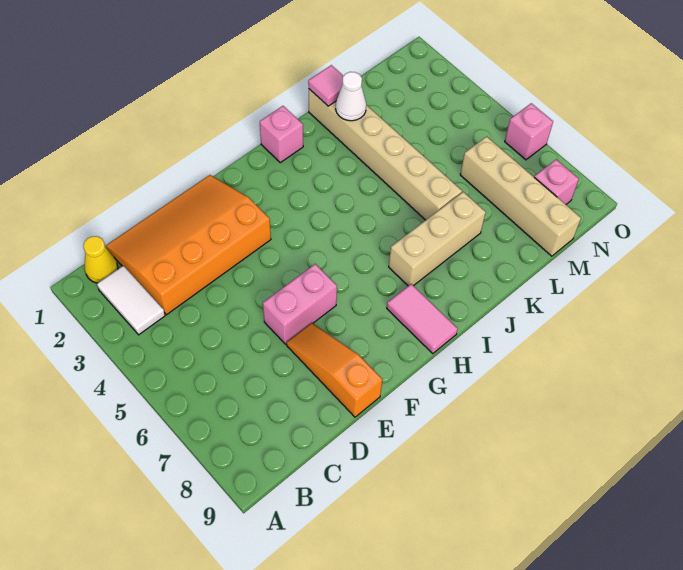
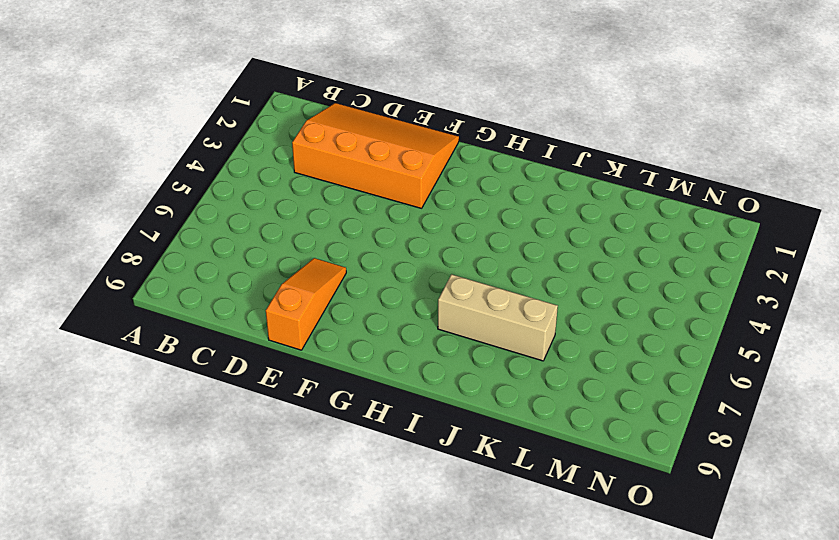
none -> yellow 1x1 cone [83,236,118,283]
none -> white 1x2 tile [97,266,165,335]
none -> pink 1x2 brick [263,264,337,344]

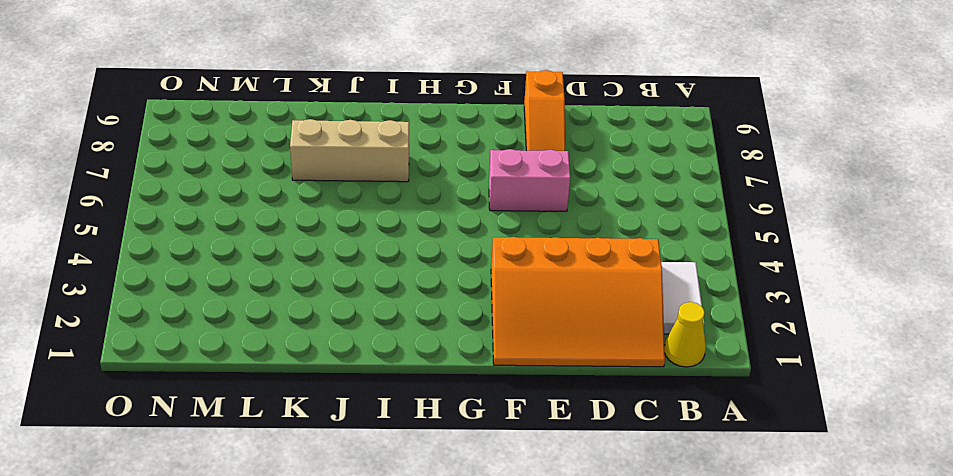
none -> pink 1x2 tile [387,284,458,354]
none -> pink 1x1 brick [260,106,303,163]
none -> tan 1x6 brick [309,89,462,220]

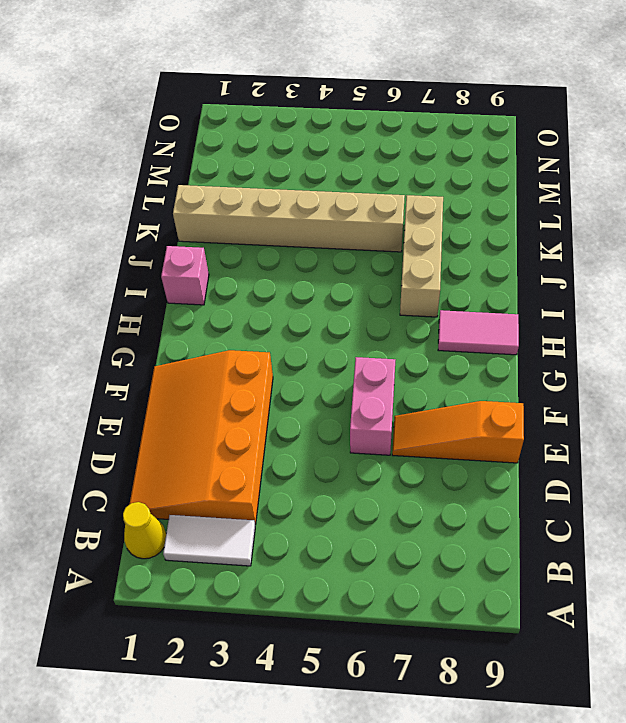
none -> tan 1x4 brick [460,137,581,256]
none -> pink 1x1 brick [534,160,579,204]
none -> pink 1x1 brick [505,103,553,160]

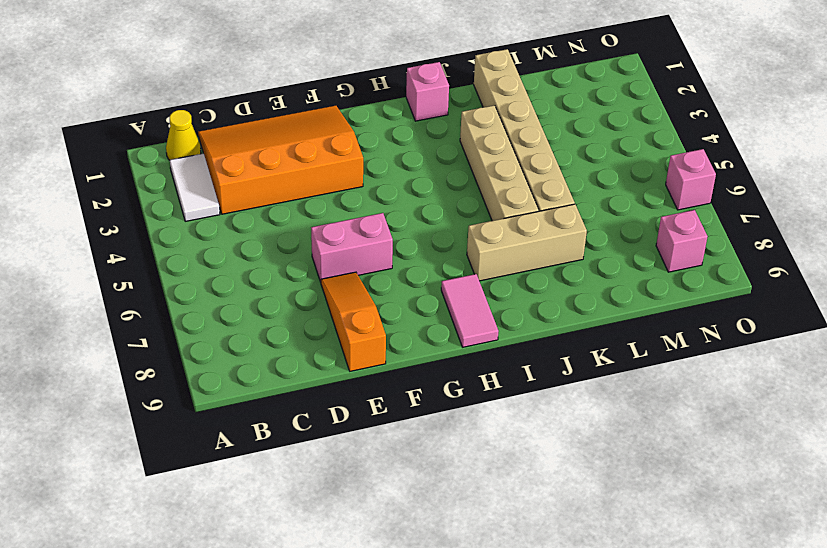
tan 1x4 brick [460,105,539,221] -> tan 1x4 brick moved to [460,137,581,256]
none -> pink 1x1 tile [308,65,343,106]
none -> white 1x1 cone [336,72,366,121]

